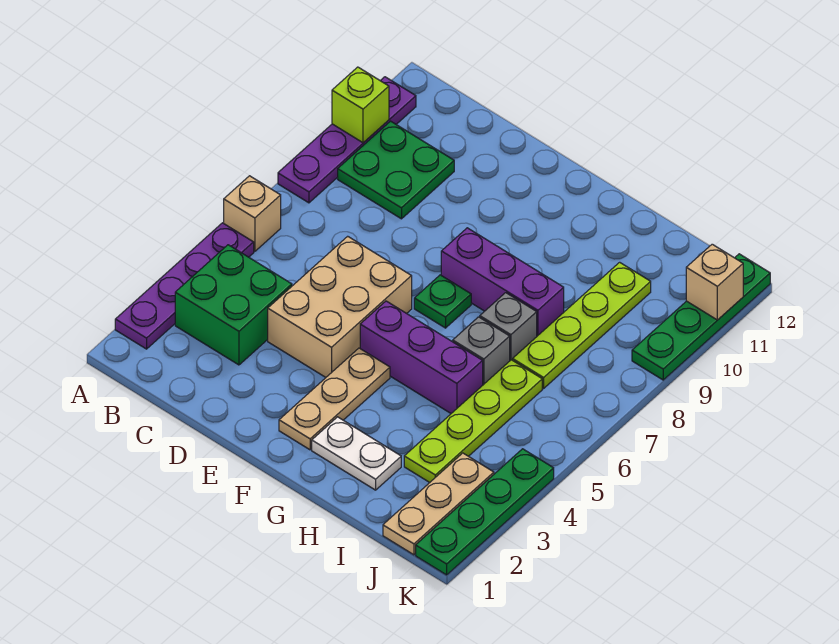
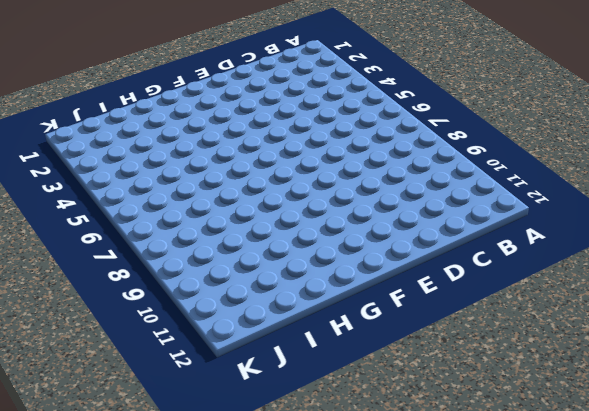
none -> purple 1x4 plate [115,223,254,349]
none -> tan 1x1 brick [224,176,281,252]
none -> purple 1x4 plate [278,77,416,203]

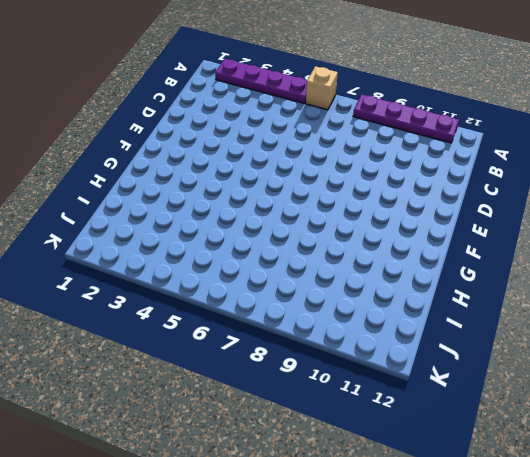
none -> green 2x2 brick [175,245,292,365]
none -> green 2x2 plate [338,121,454,219]
none -> tan 2x3 brick [268,236,412,377]

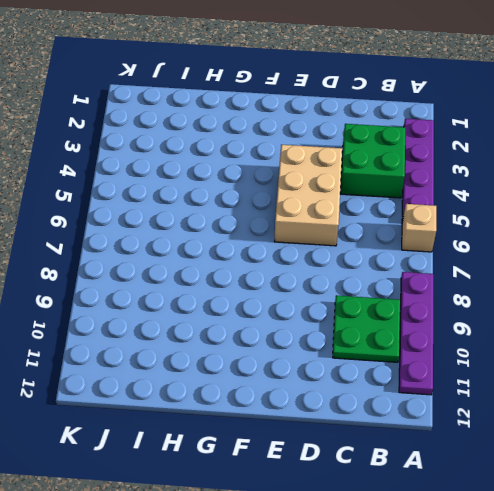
none -> tan 1x3 plate [279,348,390,450]
none -> purple 1x3 brick [360,301,483,413]
none -> green 1x1 plate [414,275,471,328]

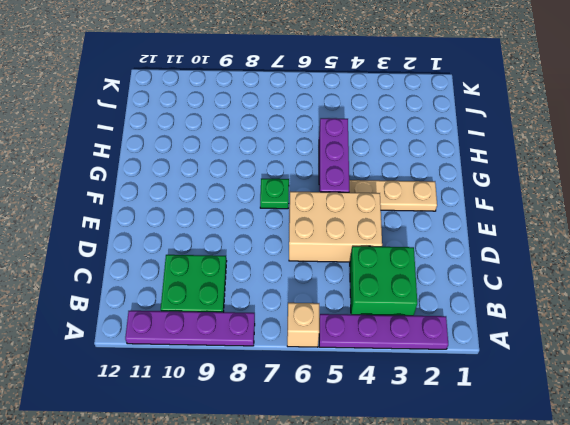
none -> purple 1x3 brick [441,228,564,336]
none -> white 1x2 plate [312,417,401,490]
none -> grey 1x1 brick [453,317,510,385]

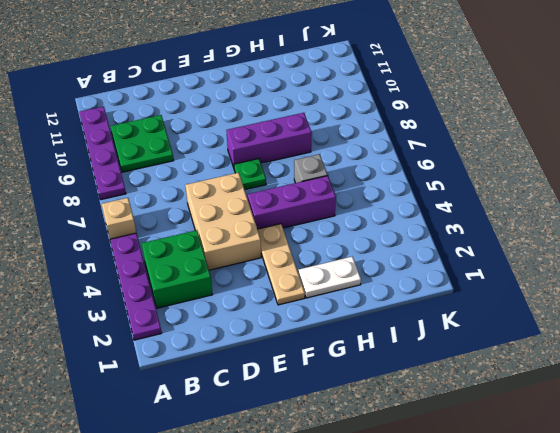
none -> grey 1x1 brick [480,293,537,360]
none -> lime 1x4 plate [404,360,542,482]
none -> lime 1x4 plate [513,262,651,388]

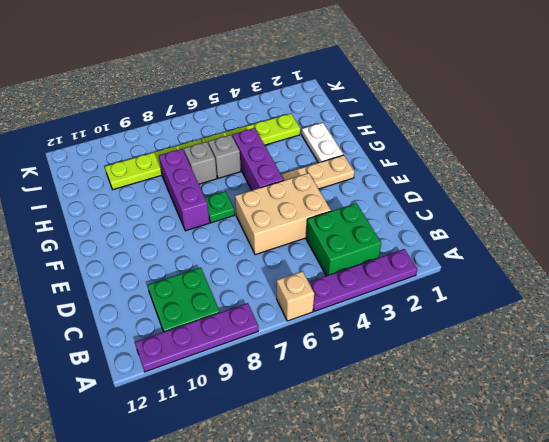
none -> tan 1x3 plate [383,453,494,555]
none -> green 1x4 plate [416,449,554,575]
none -> green 1x4 plate [632,254,770,380]

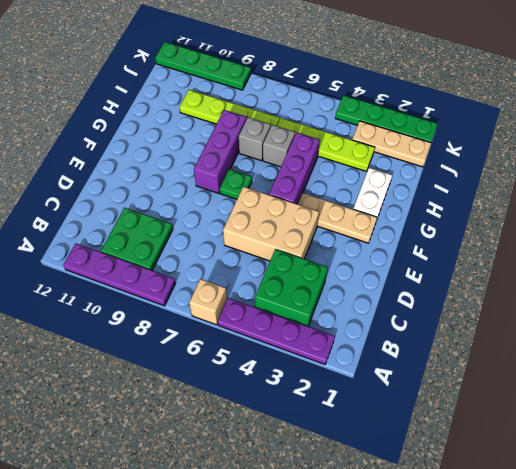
none -> lime 1x1 brick [332,67,389,143]
none -> tan 1x1 brick [686,244,743,320]

